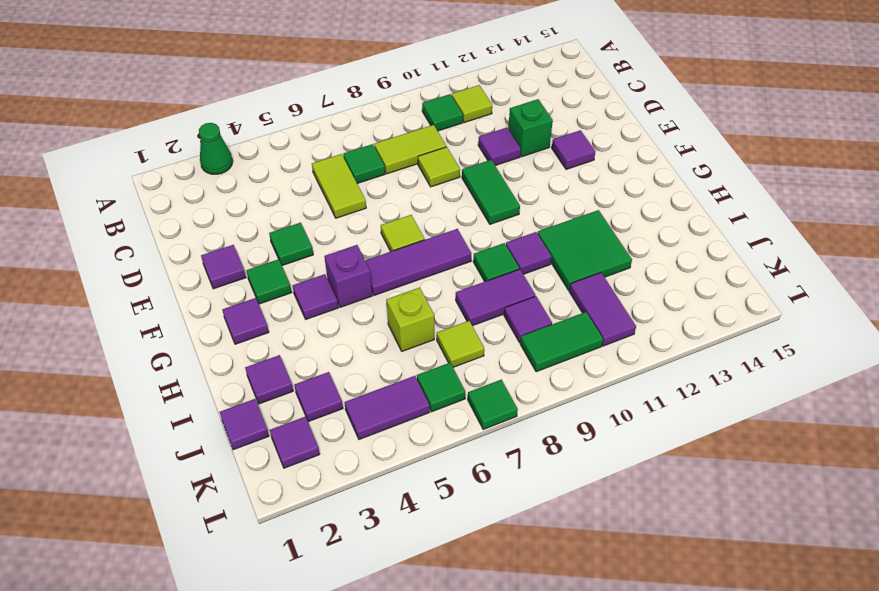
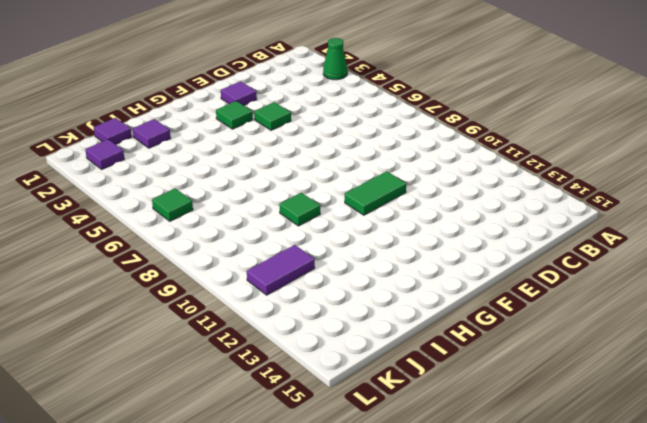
none -> green 1x1 tile [422,94,463,131]
none -> lime 1x1 tile [452,85,492,122]
none -> lime 1x2 tile [312,154,366,218]
none -> green 1x1 tile [343,144,385,183]

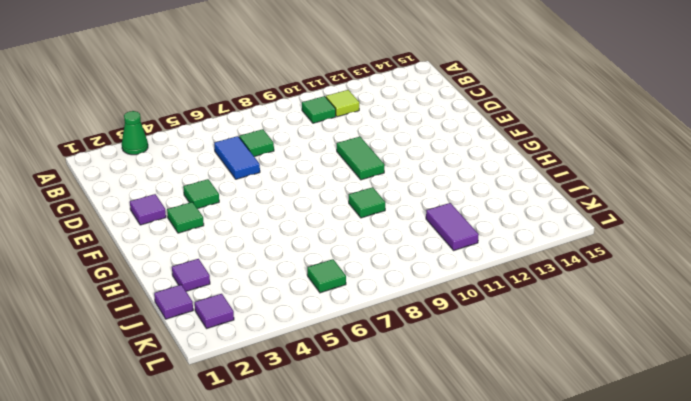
blue 1x2 tile [214,136,260,179] -> lime 1x2 tile [312,154,366,218]
none -> lime 1x2 tile [374,125,446,174]
none -> lime 1x1 tile [418,147,460,187]
none -> purple 1x1 tile [478,128,521,166]
none -> green 1x1 brick [508,99,553,157]

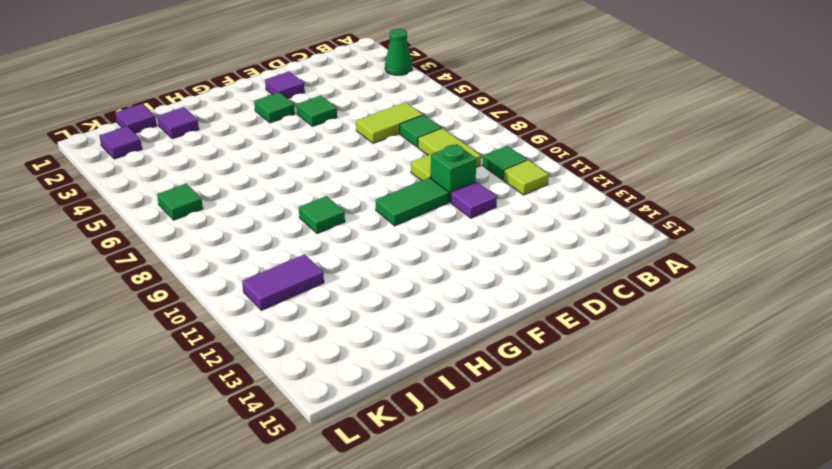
green 1x1 brick [431,144,476,202] -> green 1x1 brick moved to [508,99,553,157]
none -> purple 1x1 tile [552,130,595,169]
none -> lime 1x1 tile [381,215,425,251]
none -> purple 1x1 tile [222,298,269,344]
none -> purple 1x1 tile [293,274,338,319]

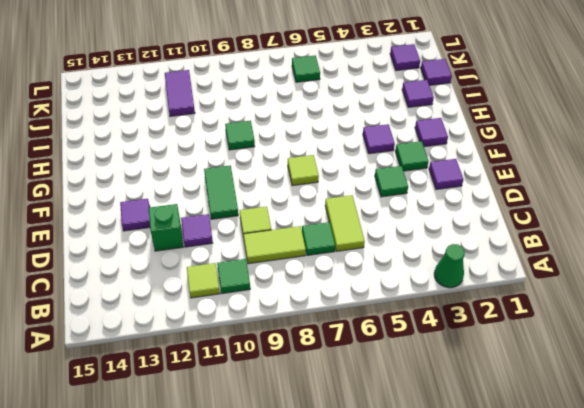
none -> purple 1x1 brick [324,245,372,307]
none -> purple 1x3 tile [365,229,471,295]
none -> purple 1x1 tile [506,232,552,274]
none -> green 2x2 tile [538,210,632,290]

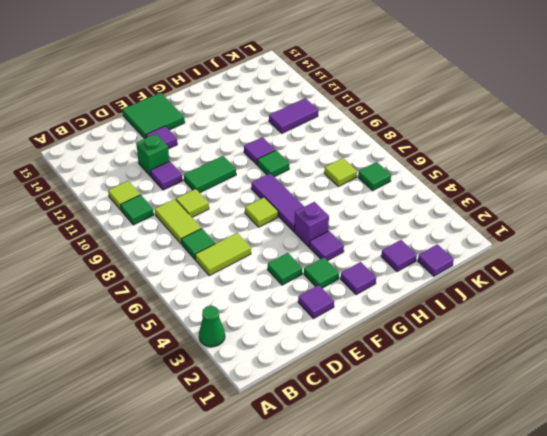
green 2x2 tile [122,93,185,139] -> green 2x2 tile moved to [538,210,632,290]
none -> lime 1x1 brick [386,288,434,351]
none -> purple 1x2 tile [456,269,535,326]
none -> purple 1x1 tile [294,372,343,422]
none -> purple 1x1 tile [504,296,552,342]

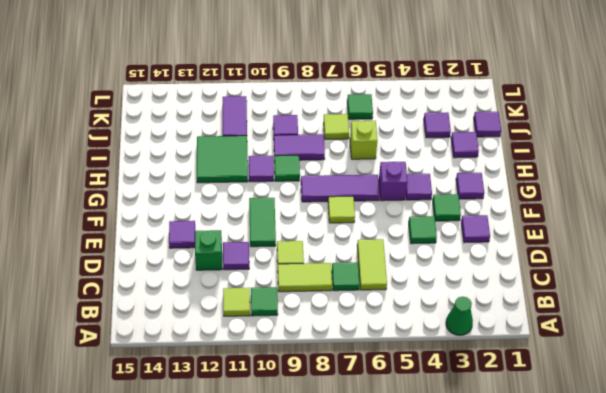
none -> purple 1x1 tile [270,417,320,468]
none -> purple 1x2 tile [344,376,430,439]
none -> green 1x2 tile [520,312,603,372]
none -> green 1x1 tile [468,380,518,429]

